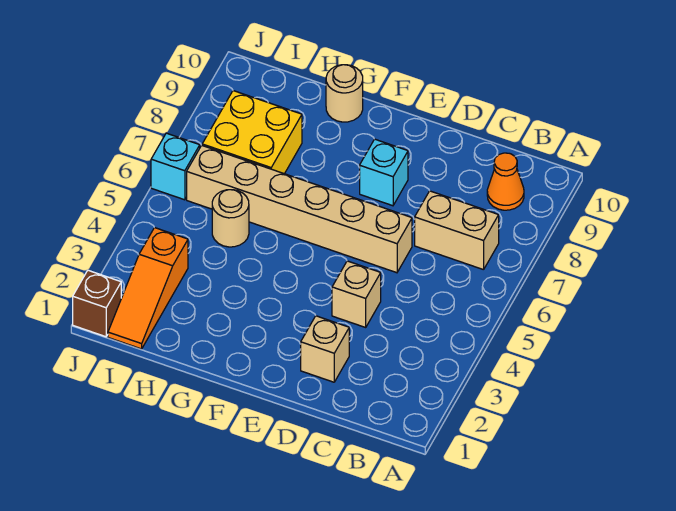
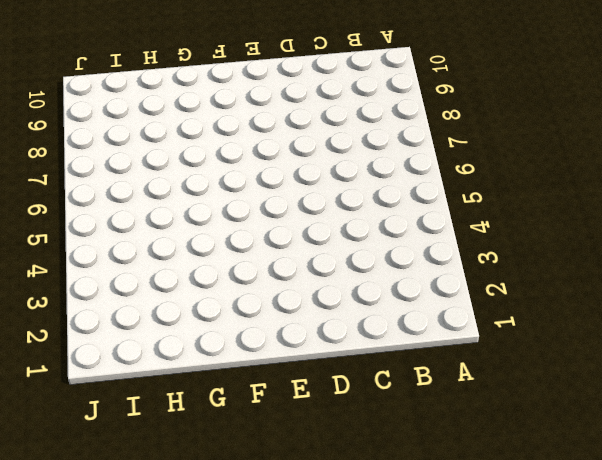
none -> tan 1x2 brick [415,191,499,270]
none -> orange 1x1 cone [487,153,524,210]
none -> tan 1x1 brick [301,316,349,382]

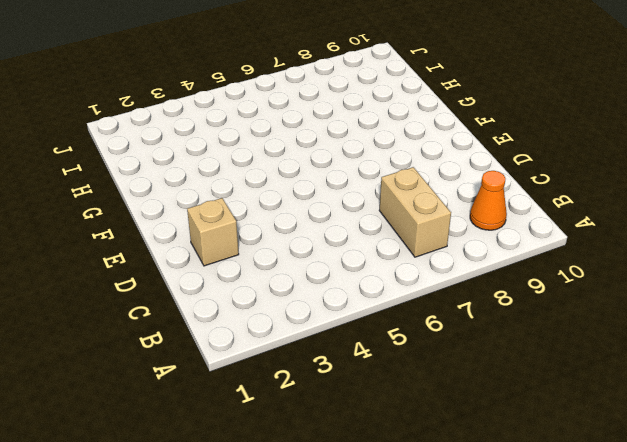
none -> tan 1x1 brick [332,261,381,327]
none -> tan 1x6 brick [187,145,412,273]
none -> cyan 1x1 brick [360,139,408,206]

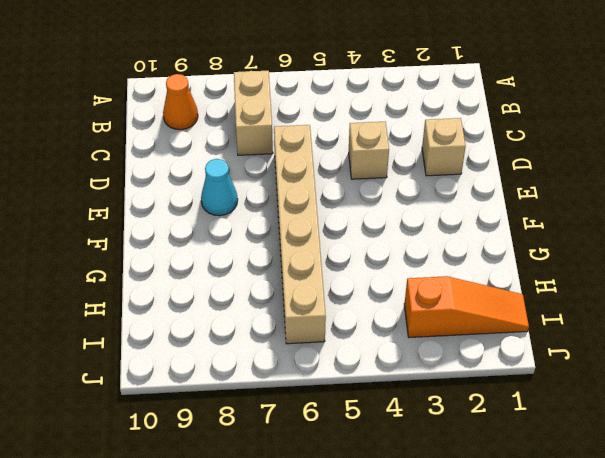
cyan 1x1 cone [201,159,238,216] -> cyan 1x1 brick [360,139,408,206]
none -> tan 1x1 round brick [326,65,363,122]
none -> tan 1x1 round brick [212,190,249,247]
none -> yellow 2x2 brick [202,91,302,174]

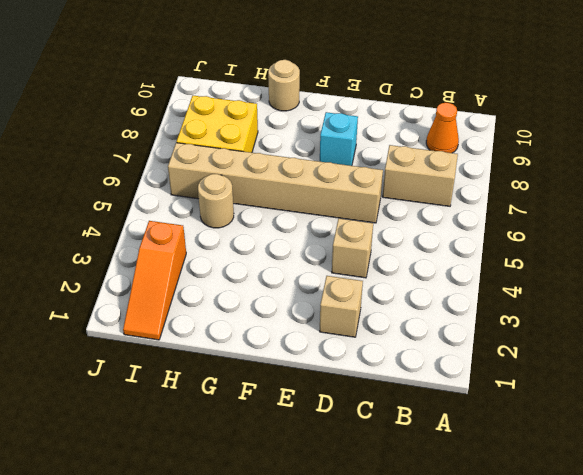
none -> brown 1x1 brick [73,270,121,337]
none -> cyan 1x1 brick [151,133,200,200]

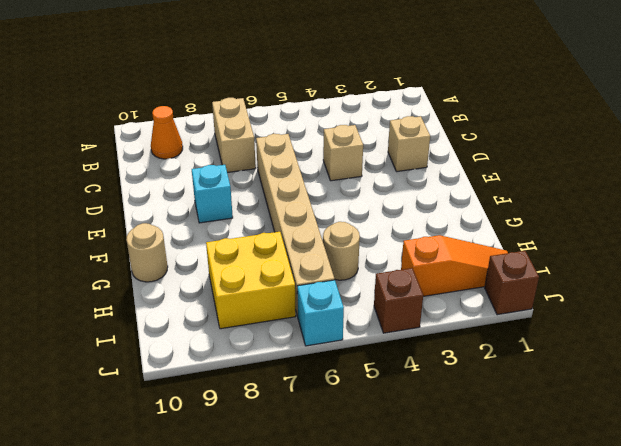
brown 1x1 brick [374,268,423,333] -> none

